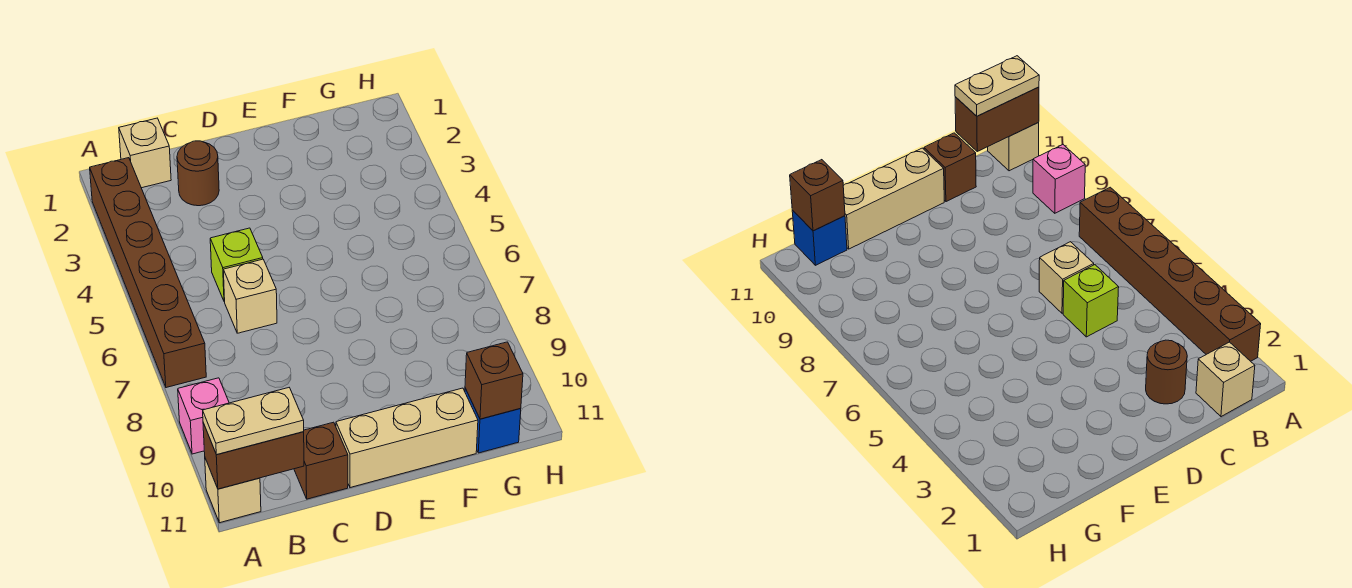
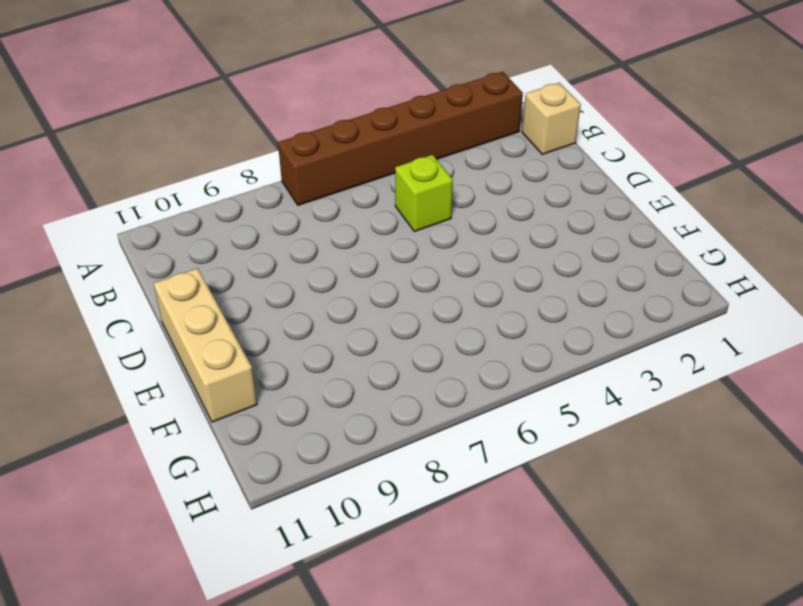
none -> pink 1x1 brick [178,378,229,454]
none -> tan 1x1 brick [205,458,261,523]
none -> brown 1x1 round brick [177,141,219,206]

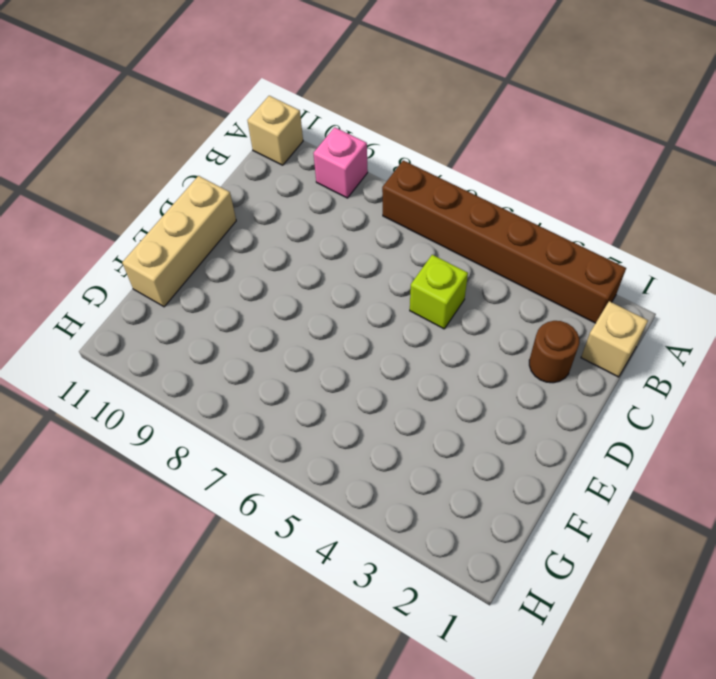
none -> tan 1x1 brick [223,259,277,333]
none -> brown 1x1 brick [294,422,348,499]
none -> blue 1x1 brick [465,388,521,453]

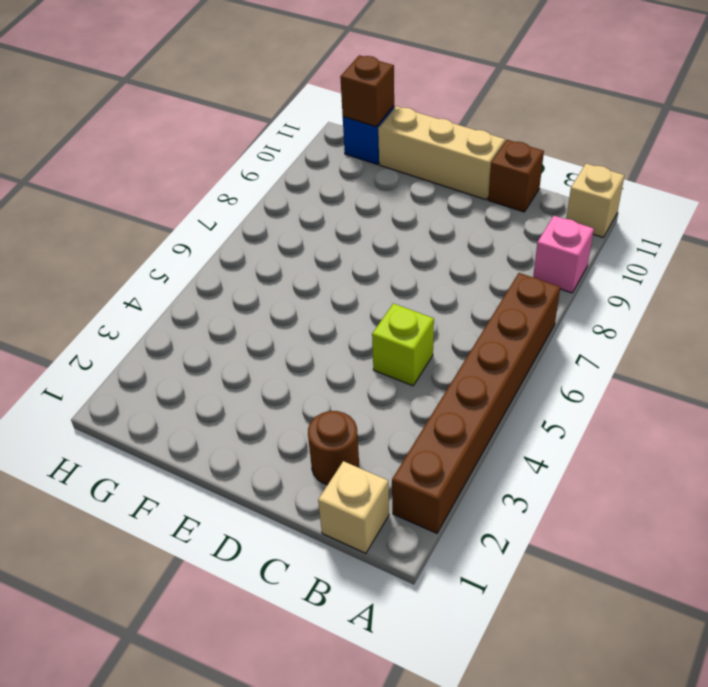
none -> tan 1x1 brick [223,259,277,333]
none -> brown 1x2 brick [203,423,304,489]
none -> tan 1x2 plate [203,388,304,455]

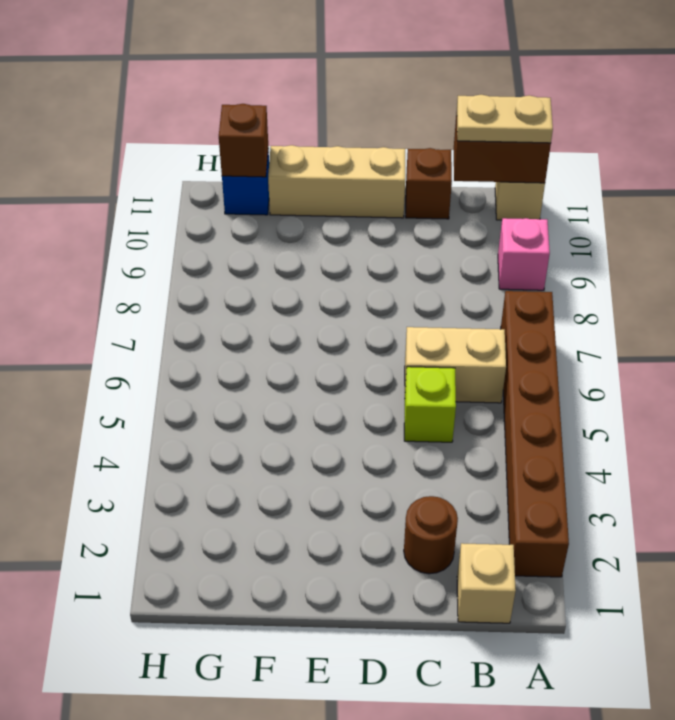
tan 1x2 brick [405,327,506,403] -> tan 1x1 brick [223,259,277,333]

